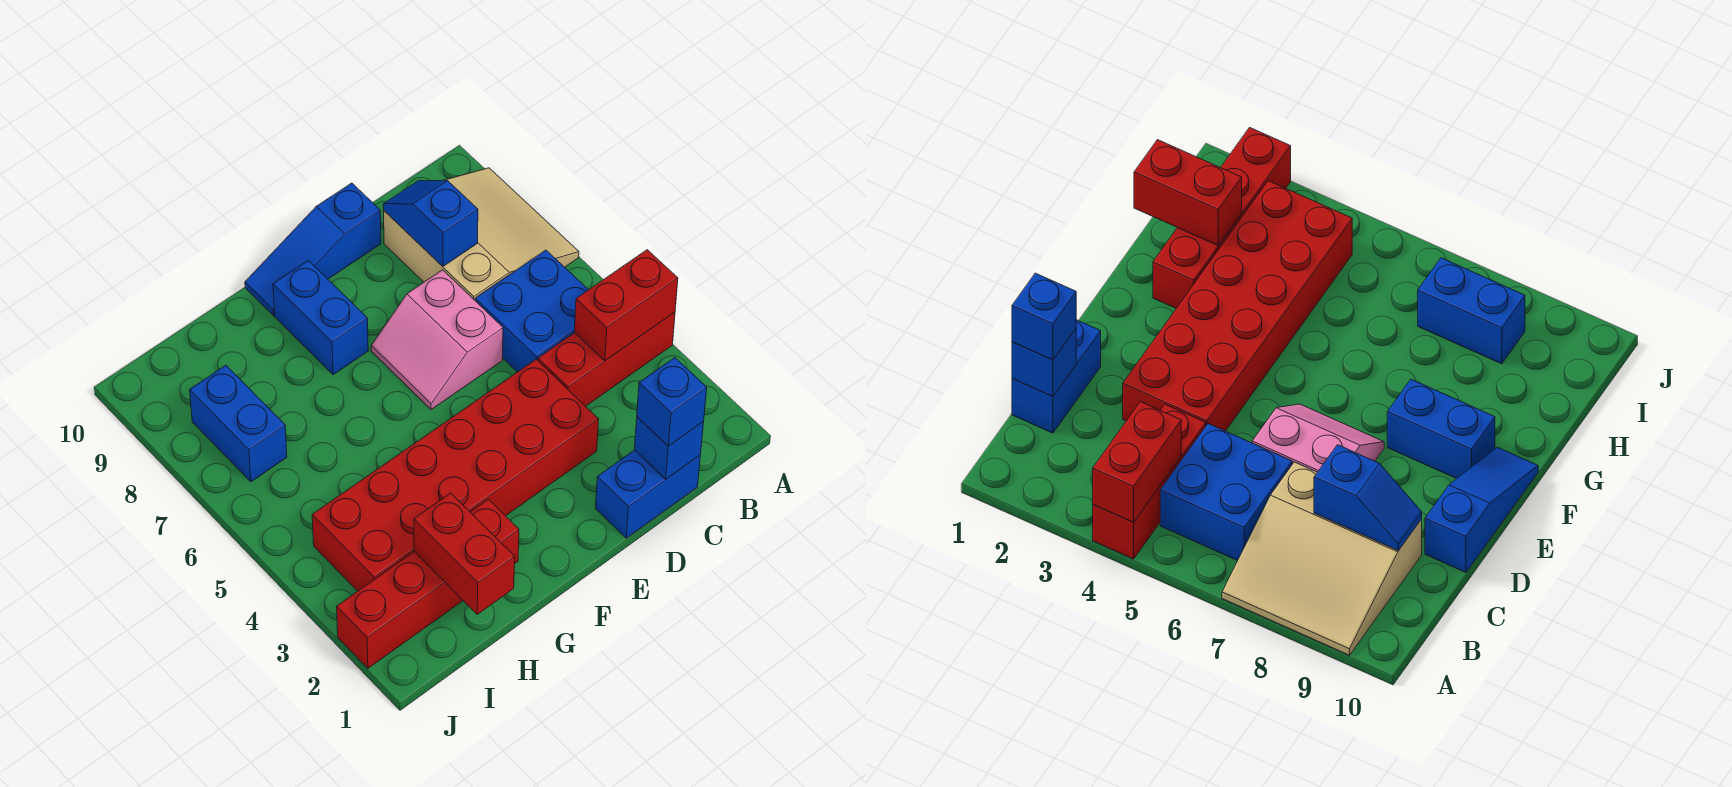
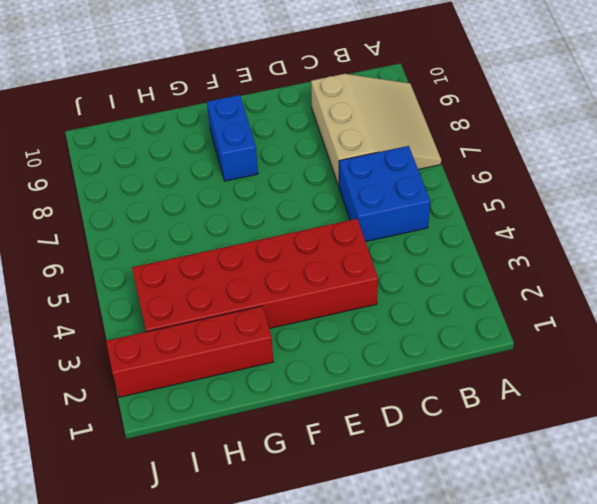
none -> red 1x3 brick [538,312,675,406]
none -> blue 1x2 brick [596,450,700,538]
none -> pink 2x2 slope [371,270,503,410]

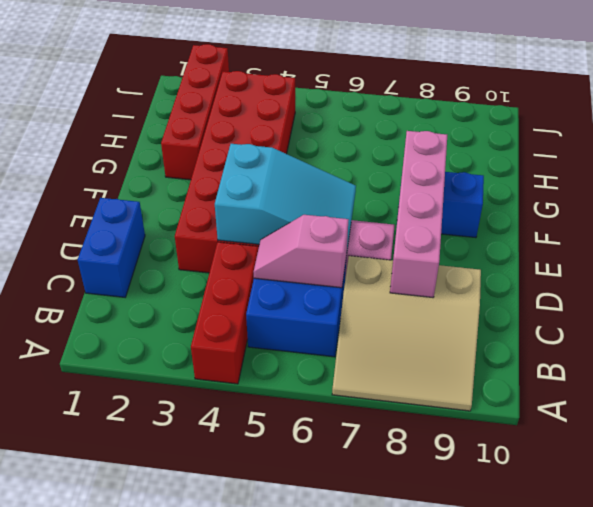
pink 1x2 slope [254,215,349,288] -> none
pink 1x4 brick [390,131,447,297] -> blue 1x2 slope [383,181,478,266]
cyan 2x3 slope [215,144,356,249] -> none
none -> blue 1x3 slope [245,183,381,315]
none -> blue 1x2 brick [190,365,287,482]
none -> red 1x2 brick [574,250,678,361]

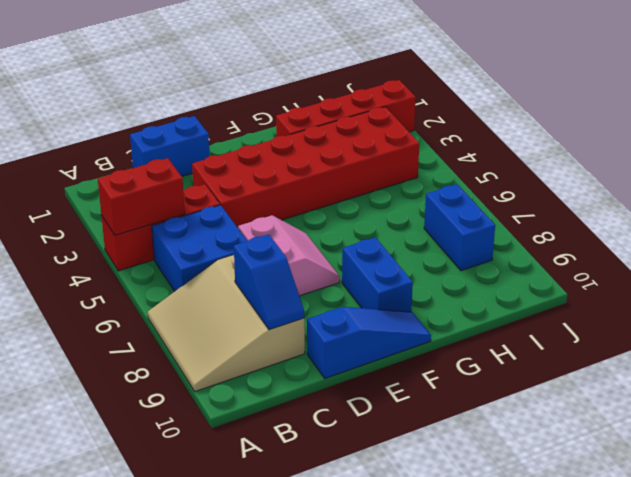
none -> blue 1x1 brick [634,417,704,479]
none -> red 1x2 brick [414,493,515,614]
none -> blue 1x1 brick [637,358,707,446]

